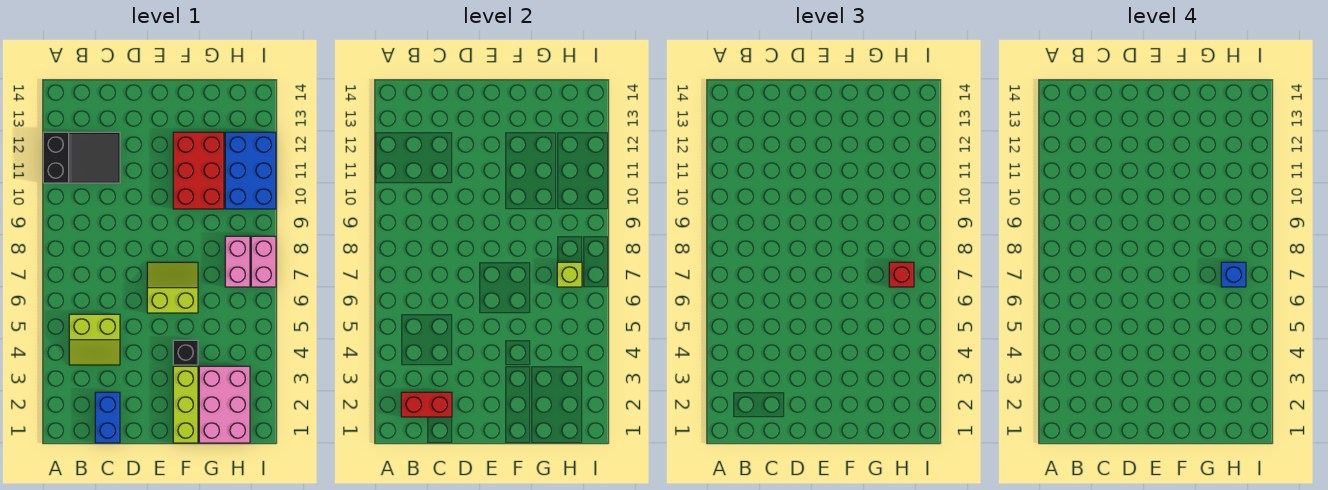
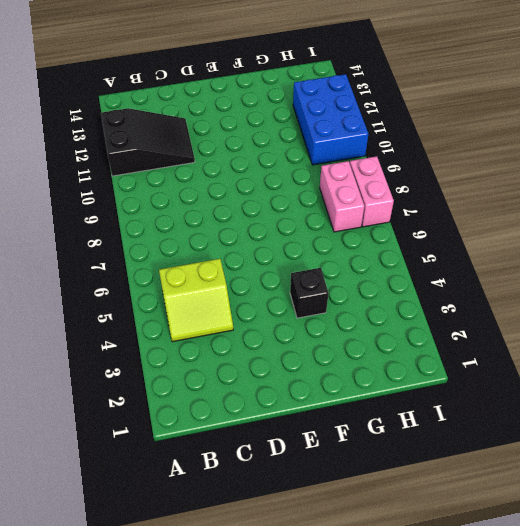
none -> blue 1x2 brick [95,392,120,443]
none -> lime 2x2 slope [147,262,198,313]
none -> lime 1x3 brick [173,366,198,443]

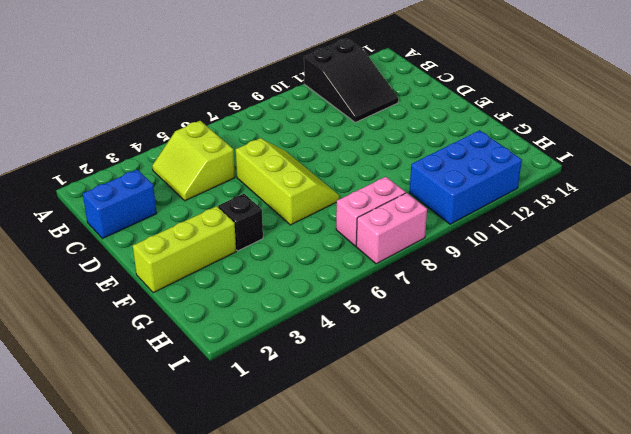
lime 2x3 slope [236,138,340,225] -> lime 2x2 slope [147,262,198,313]
none -> red 2x3 brick [173,132,224,209]
none -> pink 2x3 brick [199,366,250,443]
none -> red 1x2 brick [401,392,452,417]

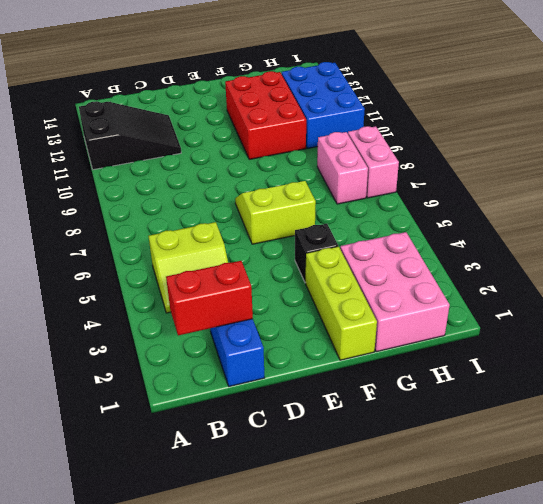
none -> lime 1x1 brick [557,262,582,287]
none -> red 1x1 brick [889,262,914,287]
none -> blue 1x1 brick [1221,262,1246,287]

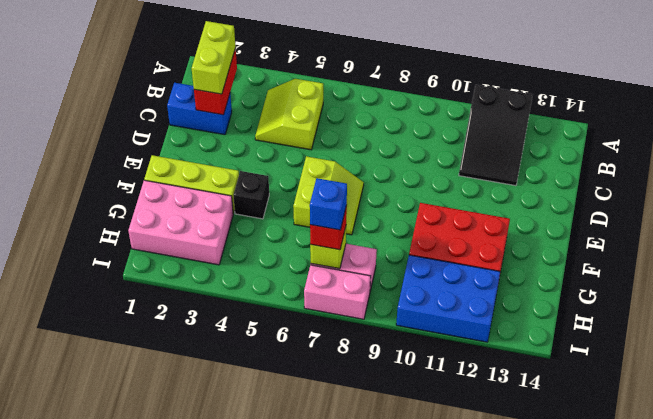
lime 1x2 brick [192,21,236,94] -> none

